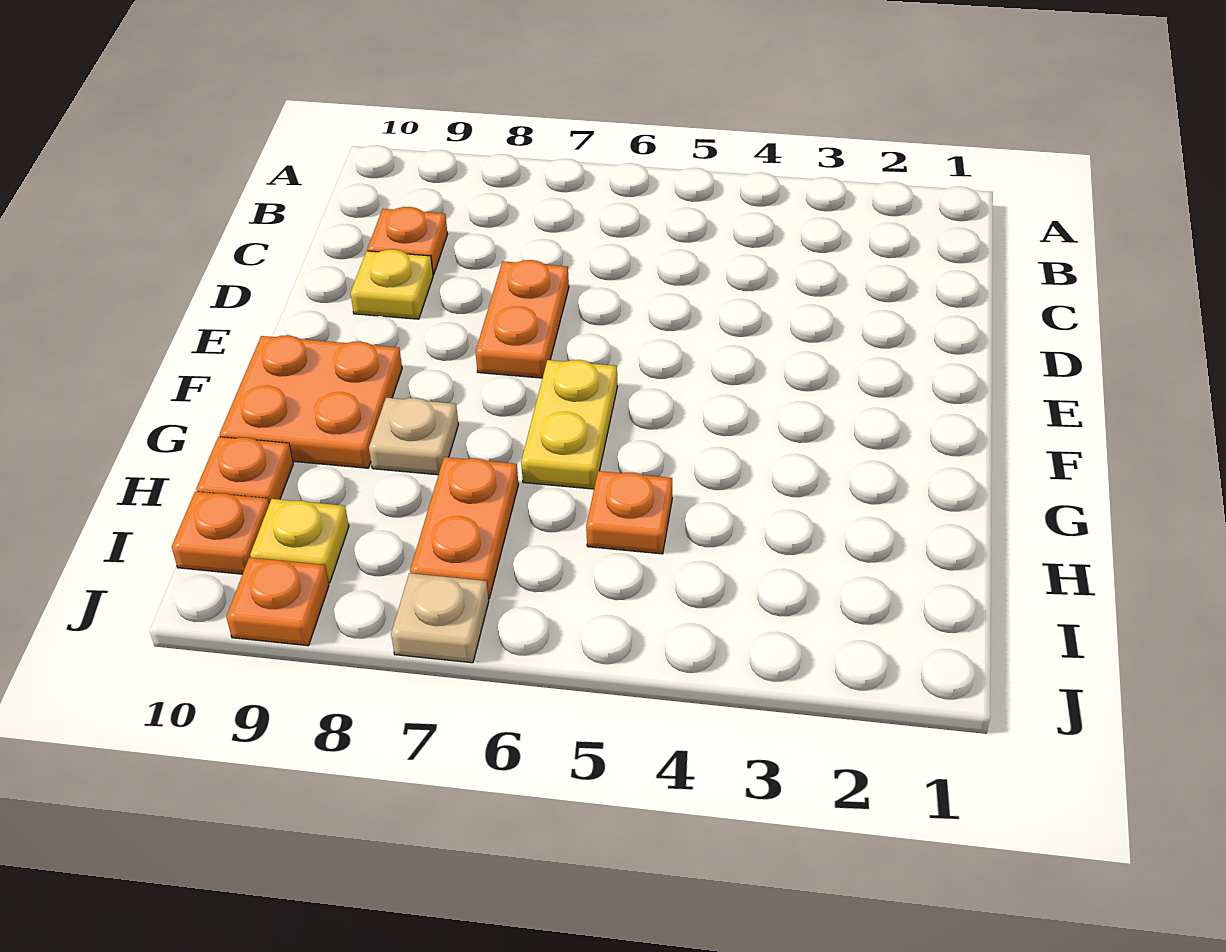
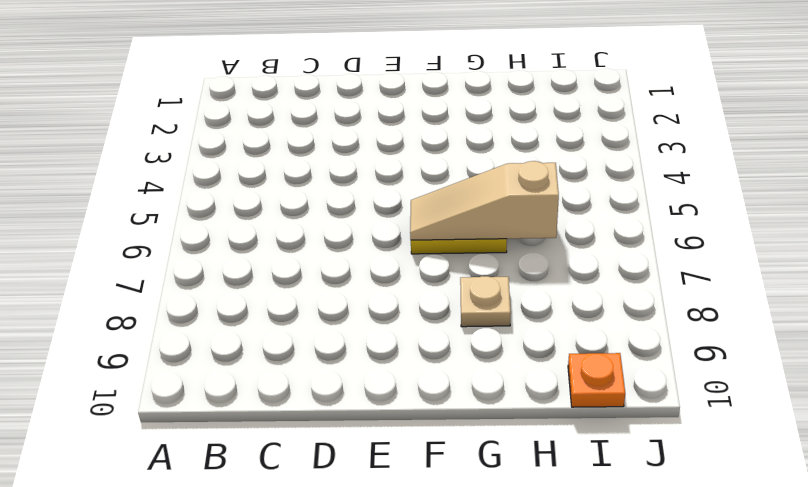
tan 1x3 slope [410,161,559,240] -> none
none -> orange 1x1 plate [367,207,448,275]
none -> orange 1x2 plate [475,260,569,378]
none -> yellow 1x1 plate [350,249,433,319]

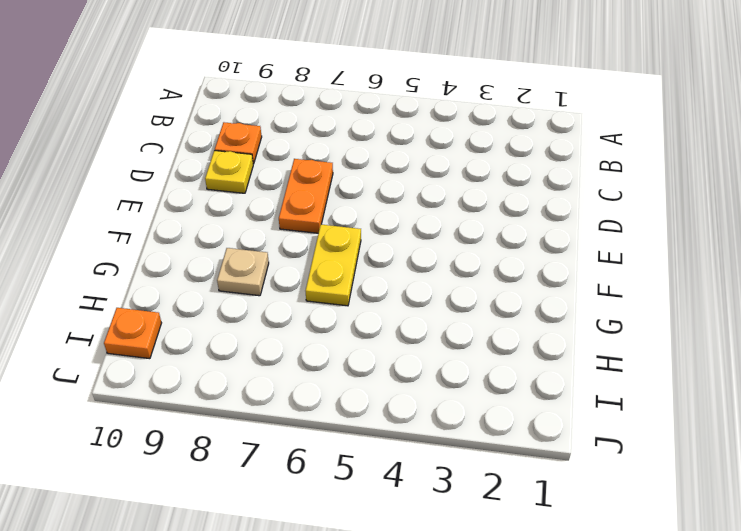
none -> orange 2x2 plate [219,335,402,468]
none -> orange 1x1 plate [586,471,672,554]
none -> orange 1x2 plate [410,457,519,599]

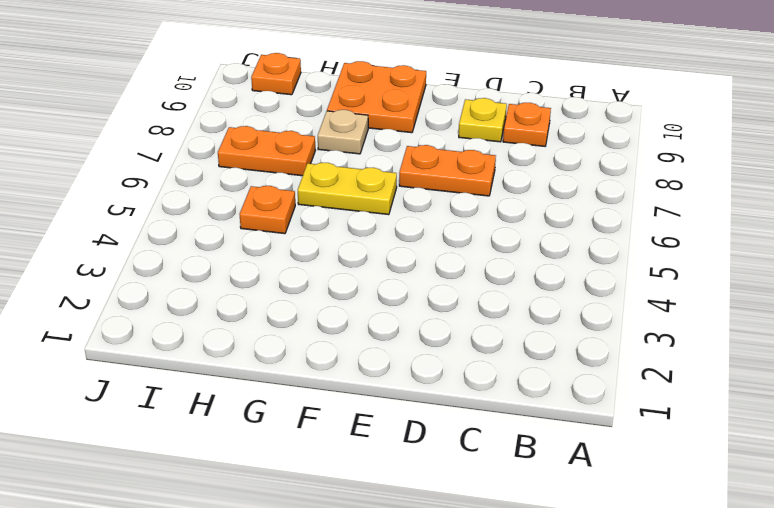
none -> orange 1x1 plate [196,437,293,504]
none -> yellow 1x1 plate [250,499,349,583]
none -> tan 1x1 plate [391,573,489,663]

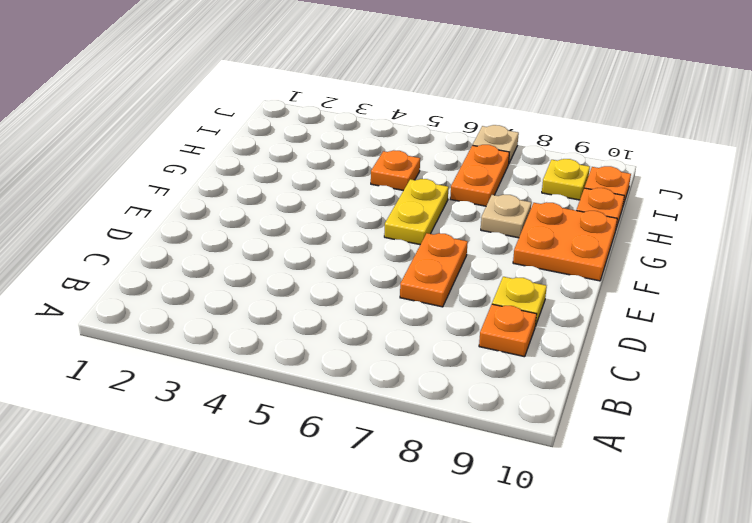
none -> orange 1x1 plate [226,557,329,646]

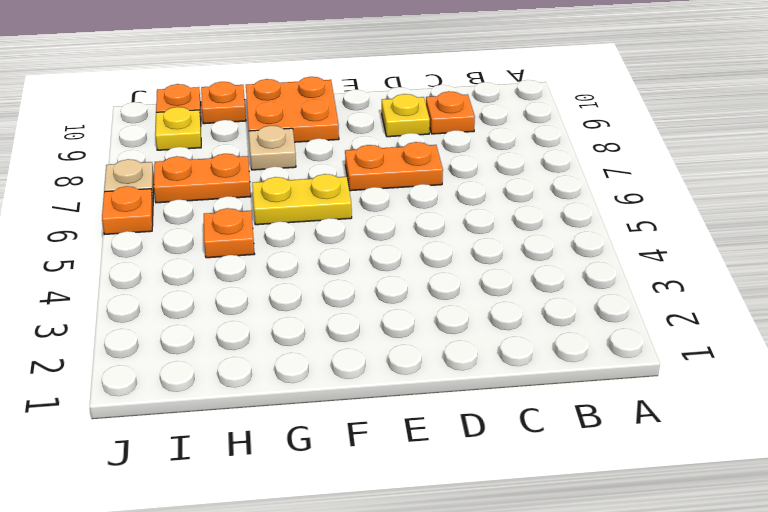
orange 1x1 plate [102,186,153,235] -> orange 1x1 plate moved to [226,557,329,646]

